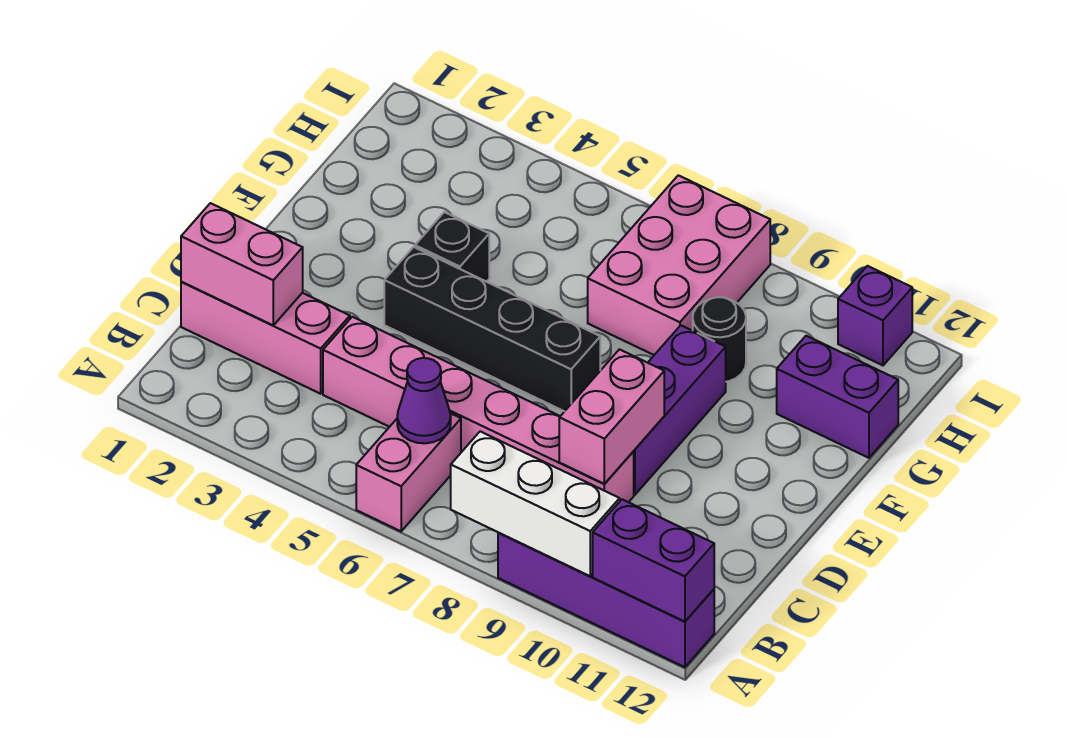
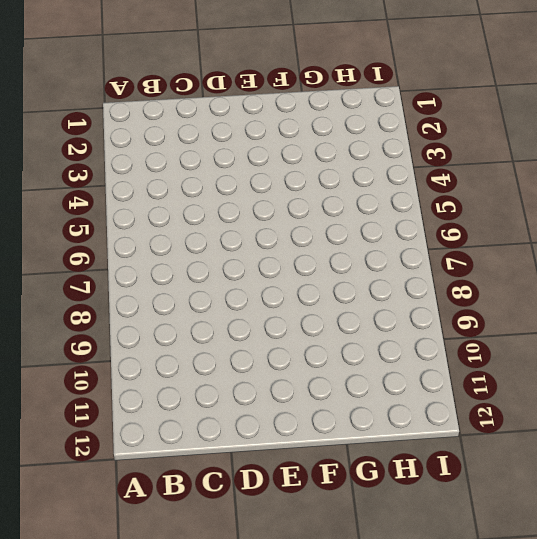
none -> pink 1x2 brick [356,413,461,531]
none -> purple 1x4 brick [498,533,714,667]
none -> pink 1x3 brick [181,282,350,394]

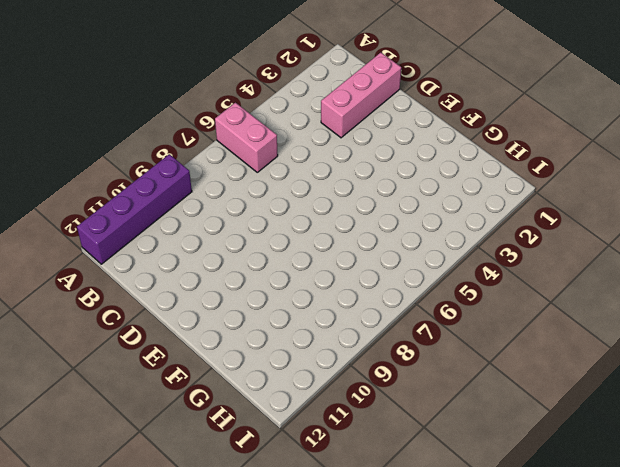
none -> pink 1x6 brick [323,317,634,502]
none -> purple 1x3 brick [633,325,726,495]
none -> black 1x4 brick [384,247,600,411]

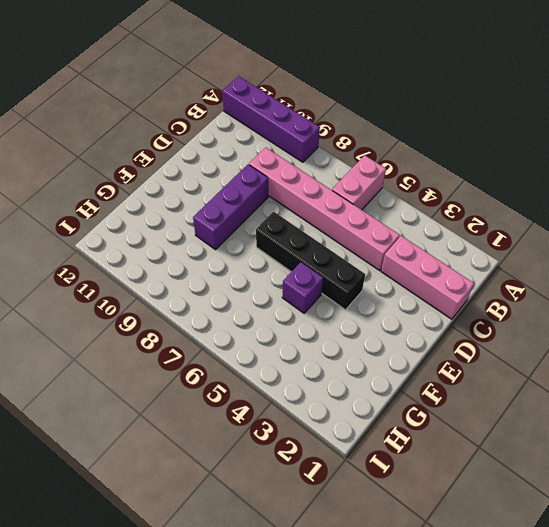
purple 1x1 brick [282,262,323,313] -> purple 1x1 brick moved to [838,266,912,365]
none -> black 1x1 brick [415,212,489,282]
none -> pink 2x3 brick [588,175,770,355]
none -> black 1x1 round brick [693,297,746,382]

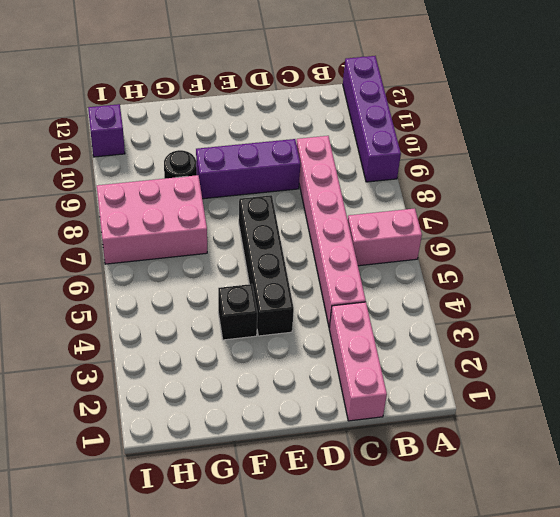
none -> purple 1x2 brick [777,336,898,458]
none -> white 1x3 brick [451,431,620,576]
none -> purple 1x2 brick [593,499,714,622]

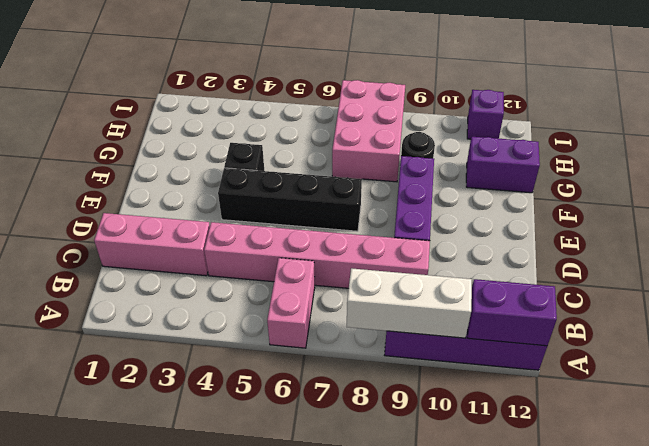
none -> purple 1x1 cone [397,358,451,443]
none -> pink 1x2 brick [181,203,303,325]
none -> pink 1x2 brick [559,349,664,484]

